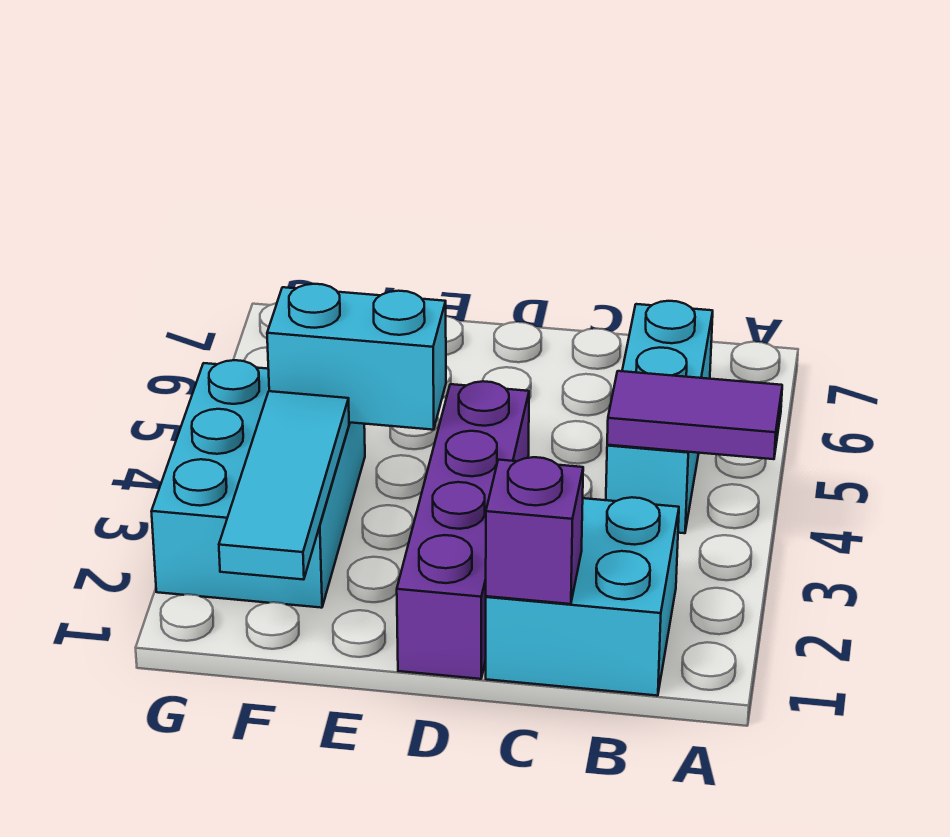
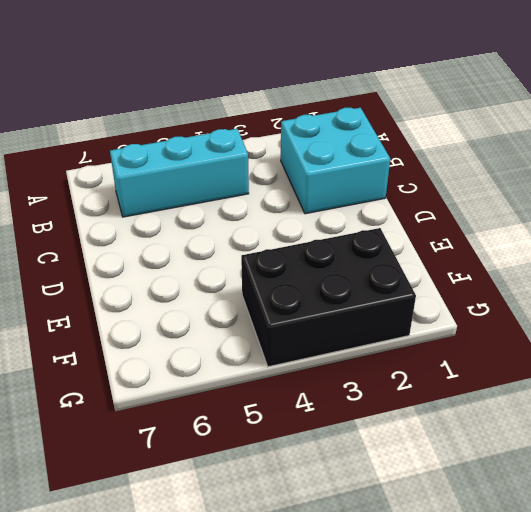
black 2x3 brick [241,228,416,367] -> cyan 2x3 brick [151,360,365,608]
none -> purple 1x4 brick [397,381,529,679]
none -> purple 1x2 tile [607,371,782,459]

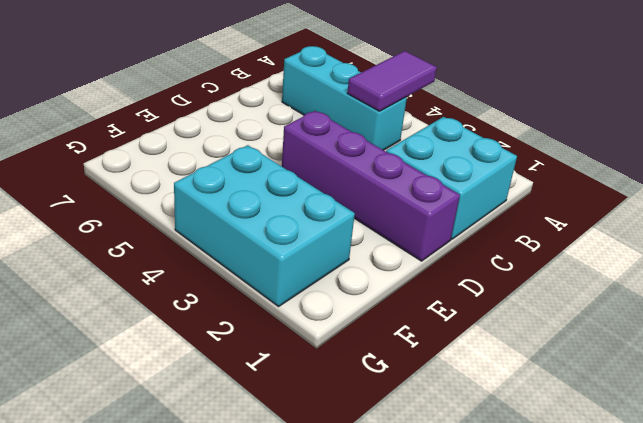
none -> purple 1x1 brick [486,457,583,604]
none -> cyan 1x2 brick [267,284,446,430]

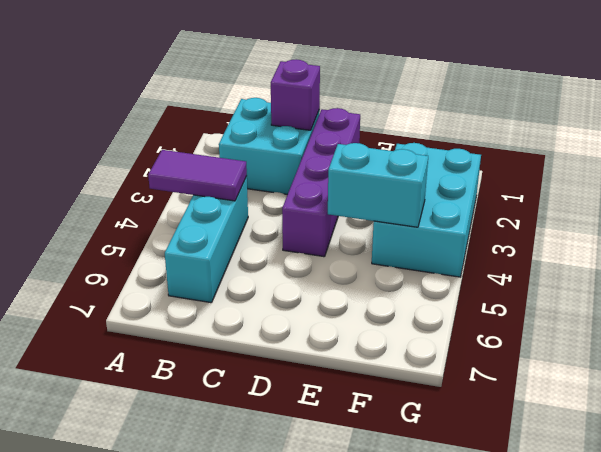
none -> cyan 1x3 tile [219,391,349,580]

